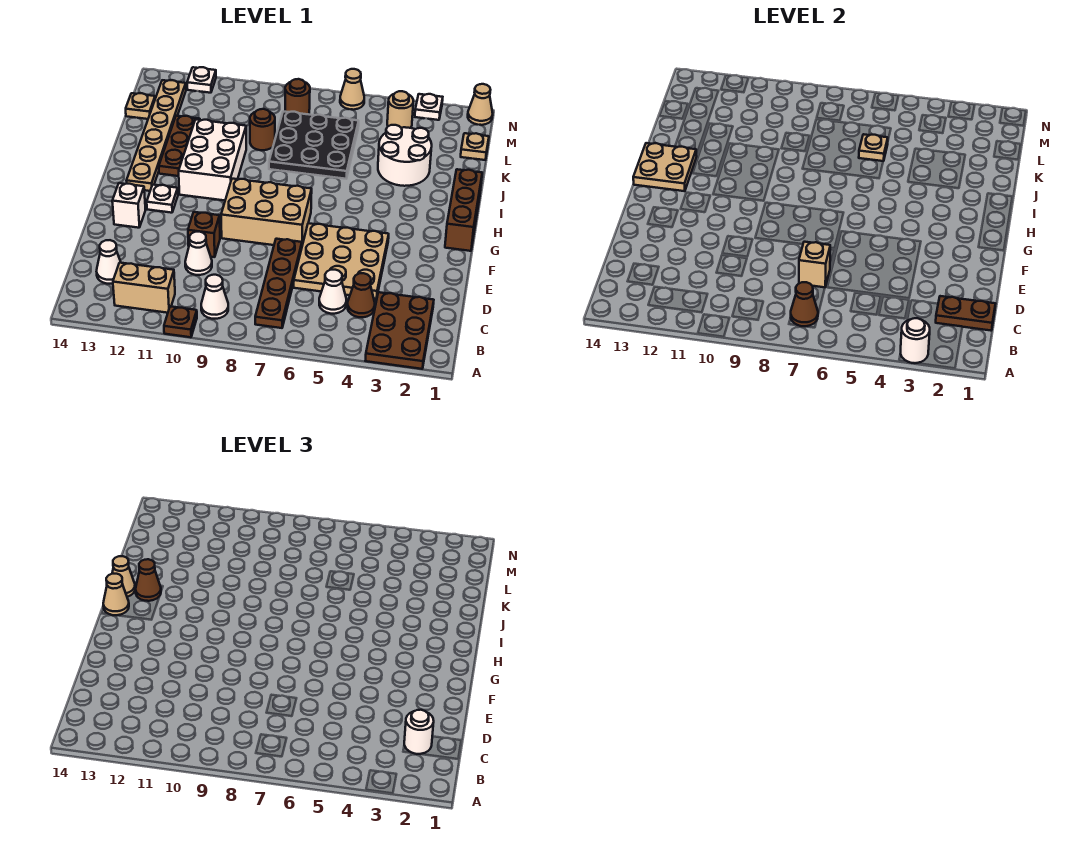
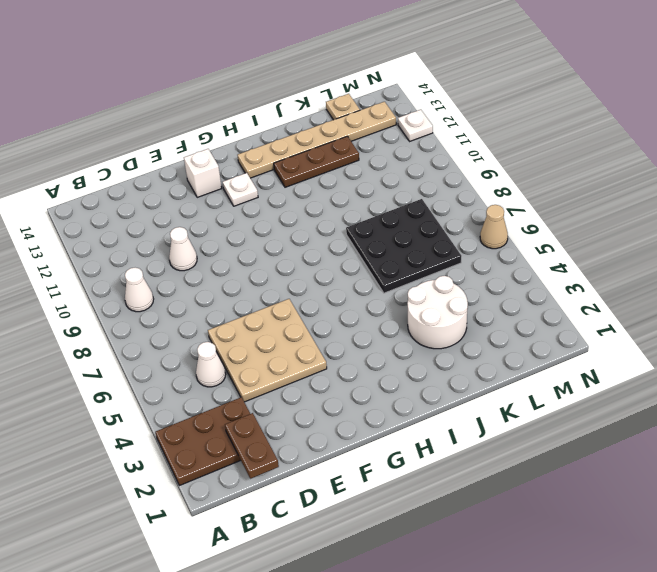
none -> brown 1x1 plate [164,306,197,337]
none -> brown 1x4 plate [255,239,302,328]
none -> tan 1x2 brick [113,263,175,313]
none -> brown 1x1 cone [348,273,375,317]

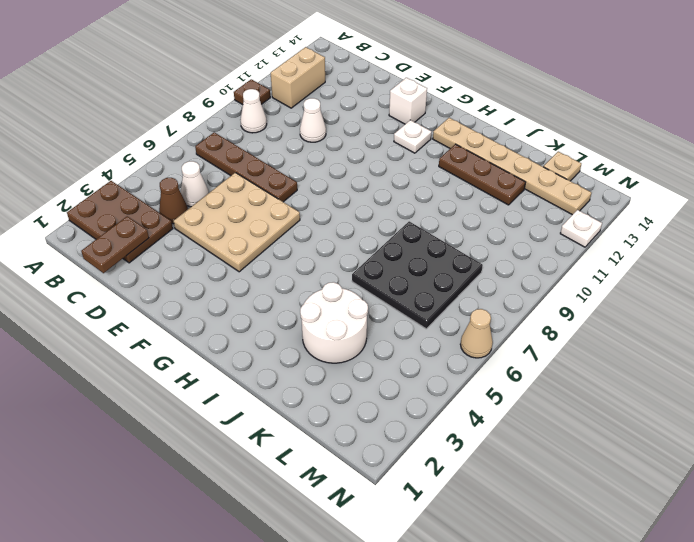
none -> white 1x1 cone [97,240,121,284]
none -> brown 1x1 brick [188,212,220,257]
none -> tan 2x3 brick [221,179,312,245]
none -> brown 1x3 brick [445,169,482,251]

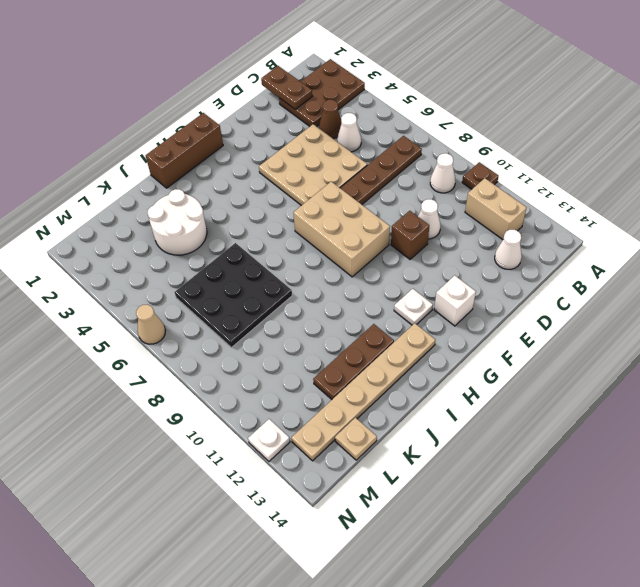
none -> white 2x3 brick [179,120,246,200]
none -> brown 1x1 round brick [250,109,275,150]
none -> tan 1x1 plate [461,133,489,160]
none -> tan 1x1 round brick [387,91,413,128]

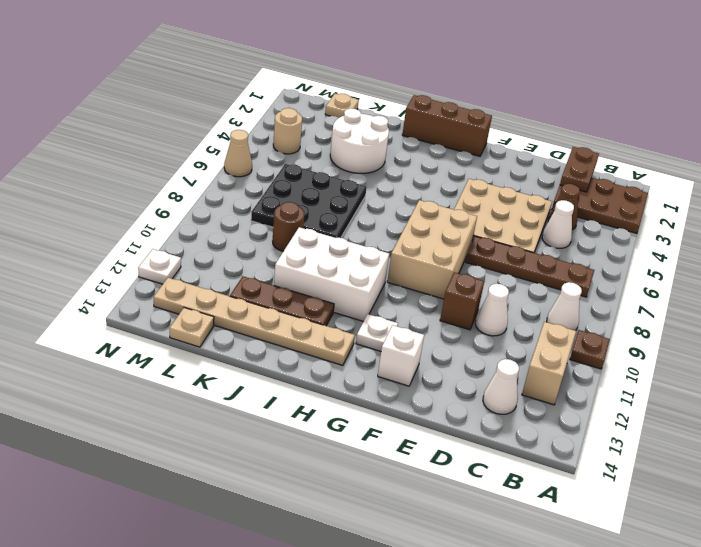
none -> brown 1x1 round brick [285,79,310,114]
none -> tan 1x1 cone [468,84,493,125]
none -> white 1x1 plate [415,94,443,120]
none -> white 1x1 round brick [901,318,930,363]

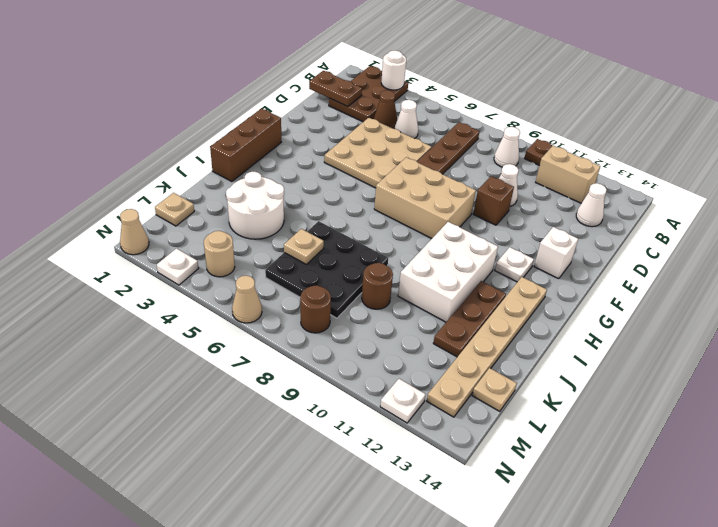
none -> brown 1x1 cone [791,282,818,326]
none -> tan 1x1 brick [799,242,830,287]
none -> tan 2x2 plate [633,143,697,191]
none -> white 1x1 round brick [404,710,434,754]

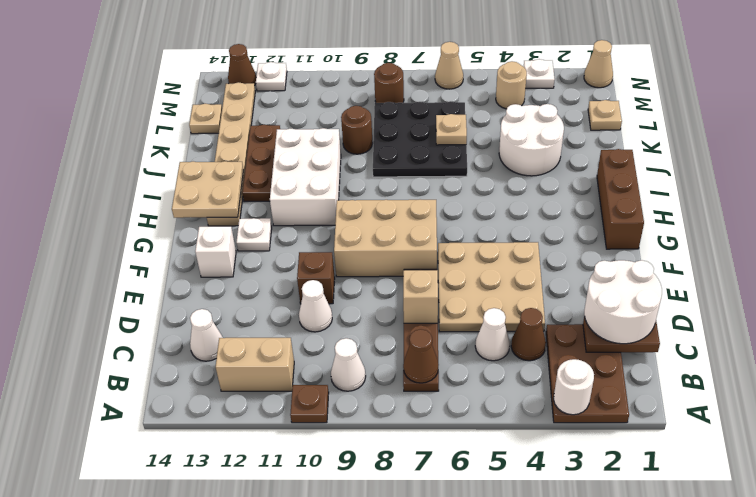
white 2x2 round brick [584,260,662,344] -> white 1x1 round brick [404,710,434,754]
brown 1x1 cone [228,44,256,86] -> brown 1x1 cone moved to [136,559,161,601]
none -> tan 1x1 cone [103,574,129,615]
none -> tan 1x1 cone [112,556,135,597]

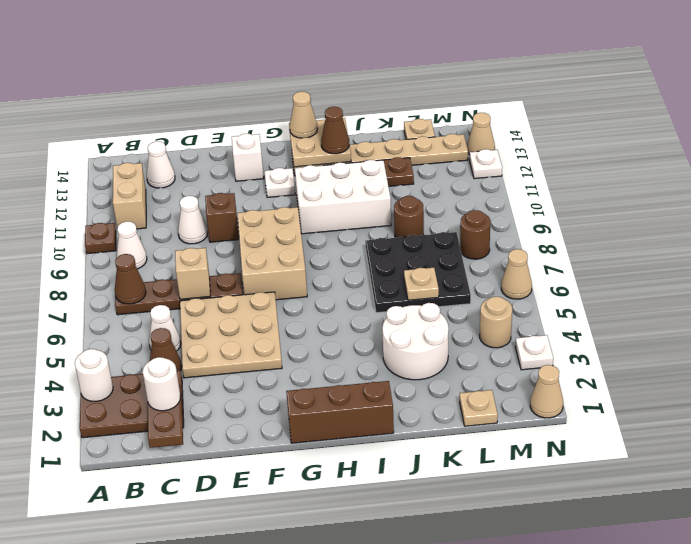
tan 1x1 cone [467,113,495,155] -> tan 1x1 cone moved to [112,556,135,597]

